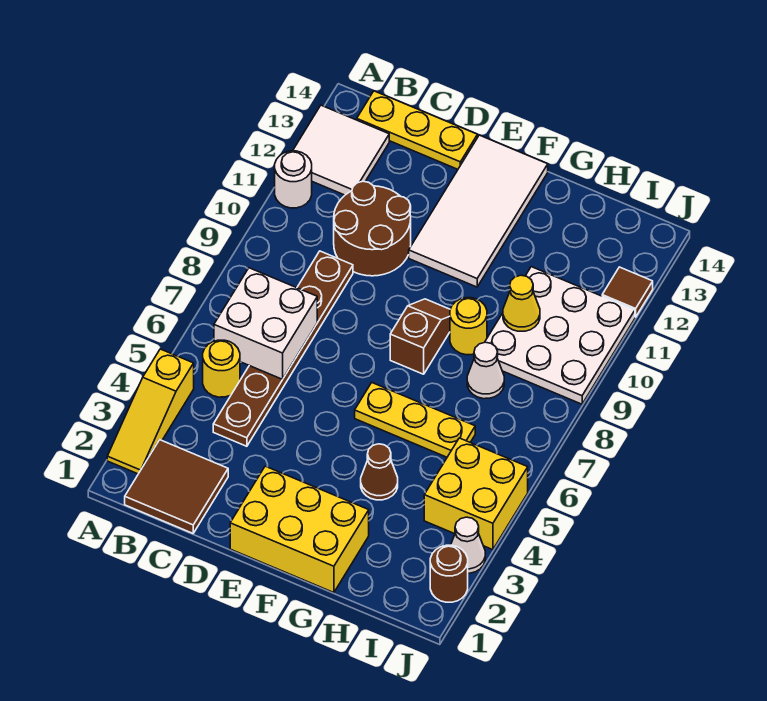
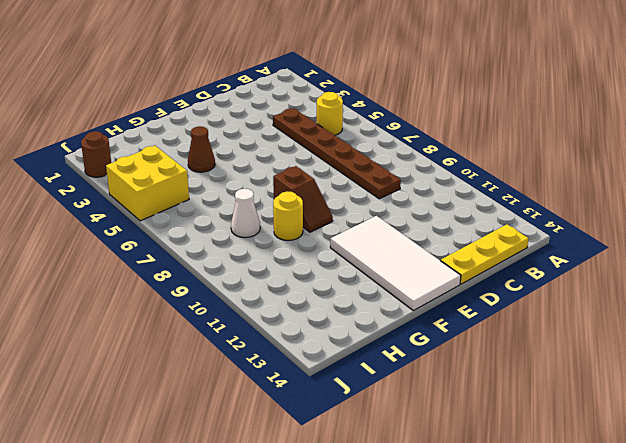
none -> yellow 1x3 slope [107,349,194,474]
none -> white 1x1 round brick [275,151,312,208]
none -> white 2x2 tile [293,105,389,195]

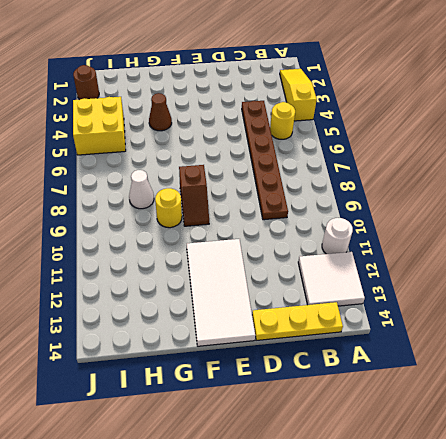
none -> brown 2x2 tile [125,440,228,533]
none -> brown 2x2 round brick [334,181,411,276]
none -> yellow 2x3 brick [230,466,369,593]

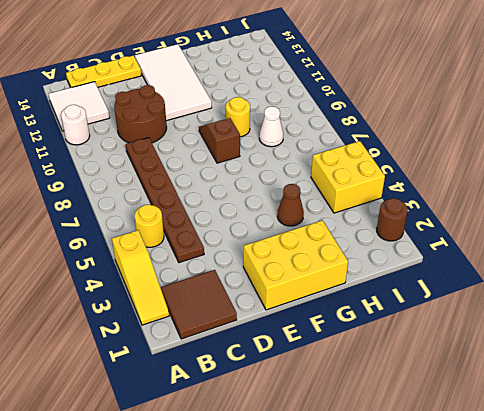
none -> yellow 1x3 plate [355,383,475,457]
none -> white 3x3 plate [485,267,635,404]
none -> white 1x1 cone [451,517,485,573]

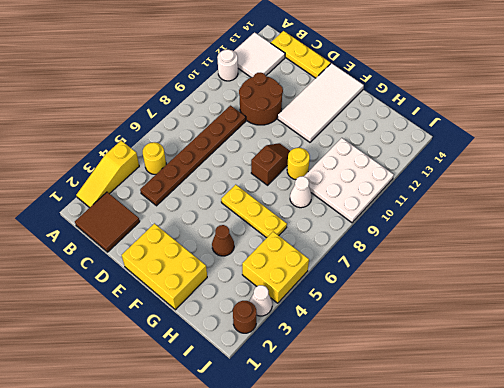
none -> brown 1x1 tile [602,267,653,317]
none -> white 2x2 brick [214,268,317,379]
none -> yellow 1x1 cone [503,275,540,331]

